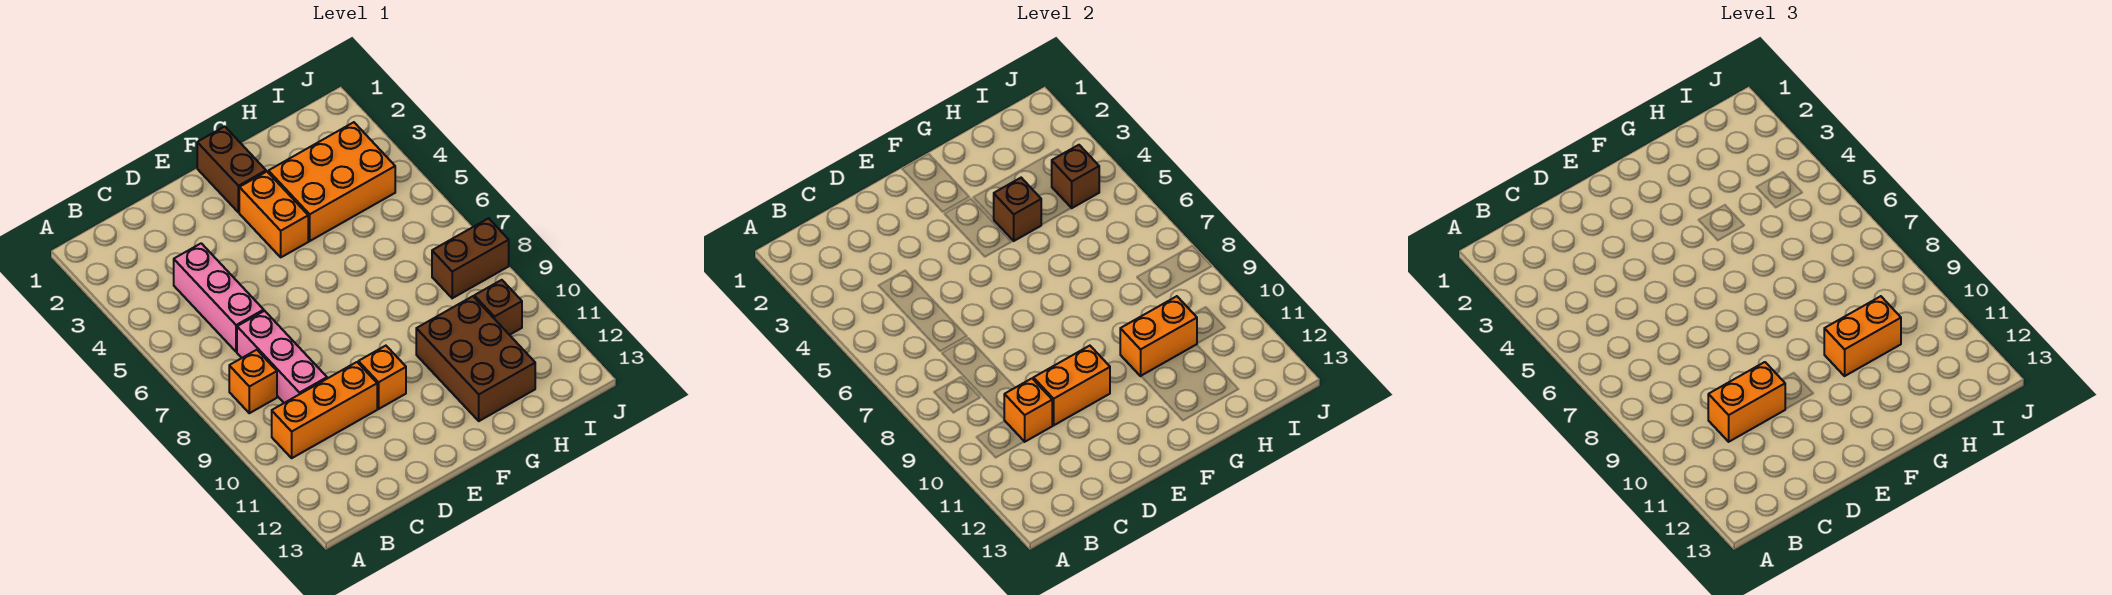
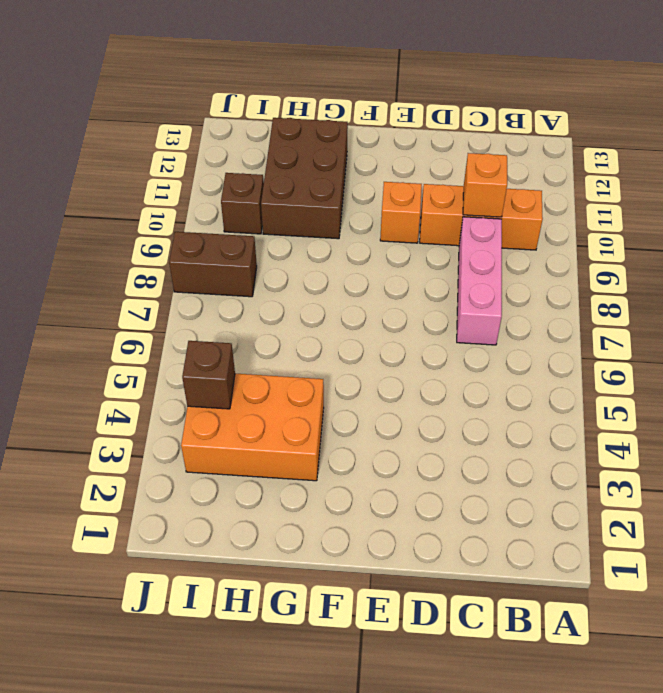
none -> orange 1x1 brick [229,350,277,413]
none -> pink 1x3 brick [174,243,264,352]
none -> brown 1x2 brick [197,126,266,213]

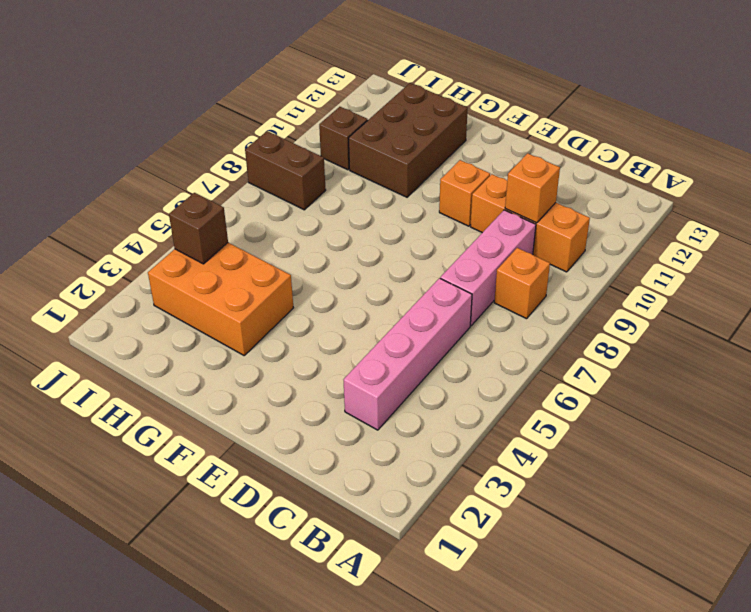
pink 1x4 brick [343,278,472,430] -> pink 1x3 brick [174,243,264,352]
none -> brown 1x2 brick [197,126,266,213]
none -> orange 1x2 brick [239,172,308,257]
none -> orange 1x2 brick [1033,346,1110,425]

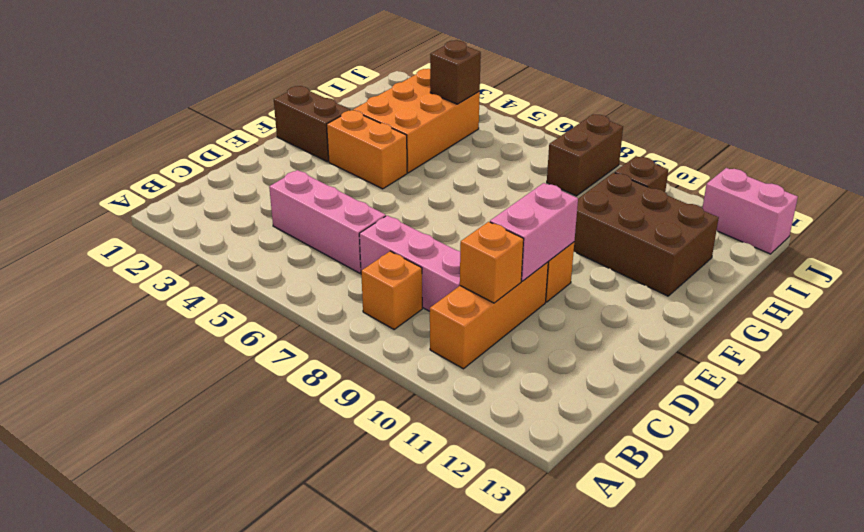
pink 1x2 brick [490,183,578,281] -> orange 1x2 brick [1033,346,1110,425]
pink 1x2 brick [703,168,798,254] -> none
none -> brown 1x1 brick [994,178,1041,241]
none -> orange 1x2 brick [1120,296,1197,376]
none -> orange 1x2 brick [1708,362,1785,442]

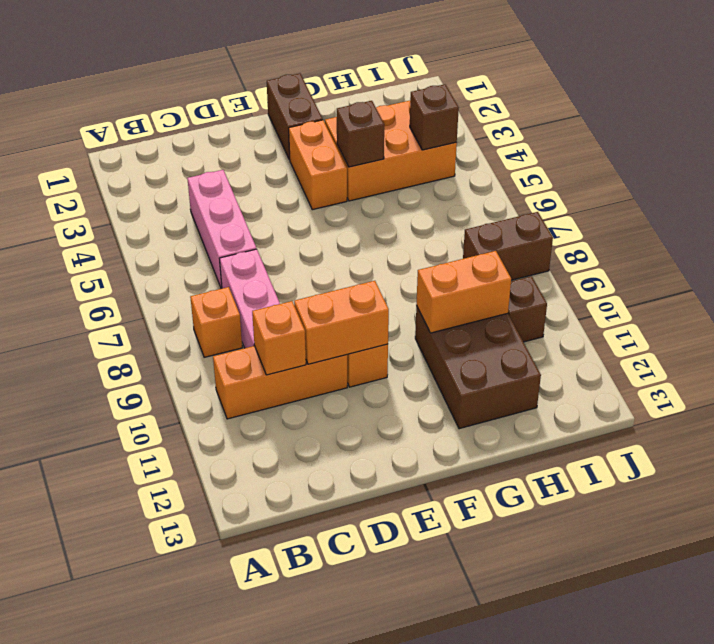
none -> orange 1x2 brick [1708,362,1785,442]
none -> orange 1x2 brick [1824,296,1901,376]

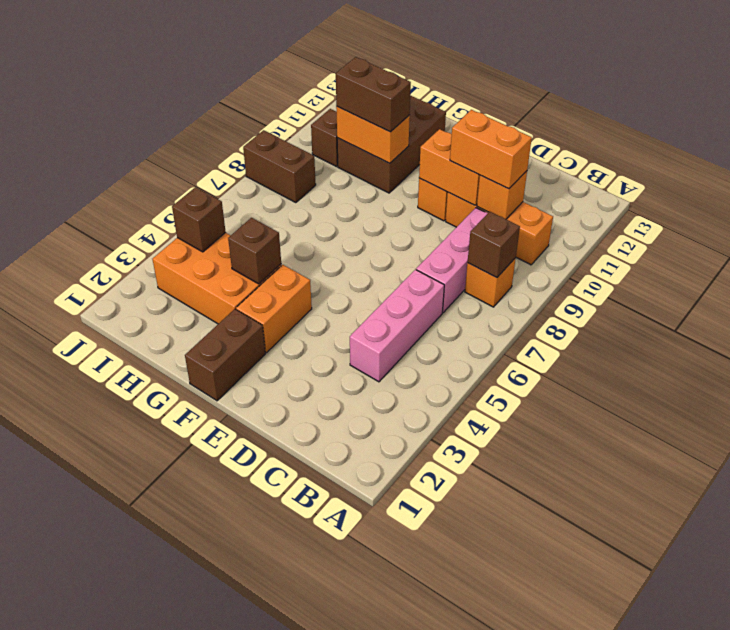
brown 1x1 brick [468,212,520,278] -> none
brown 1x2 brick [336,57,411,132] -> orange 1x2 brick [1824,296,1901,376]

